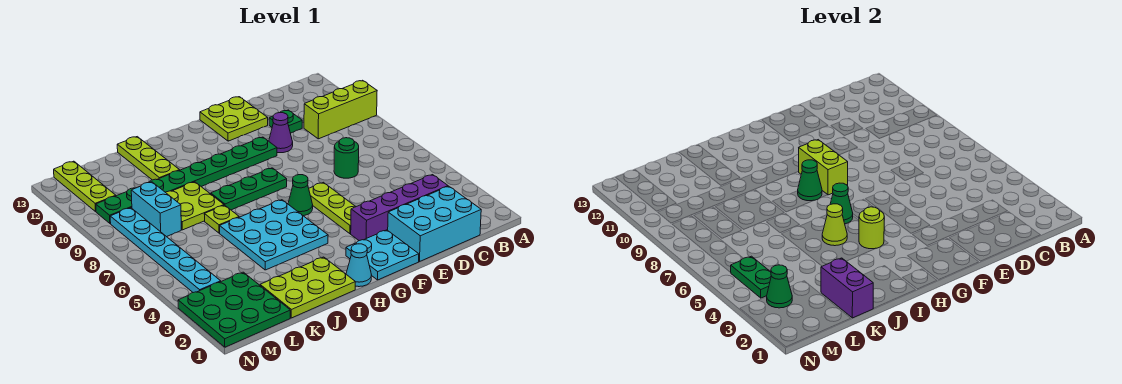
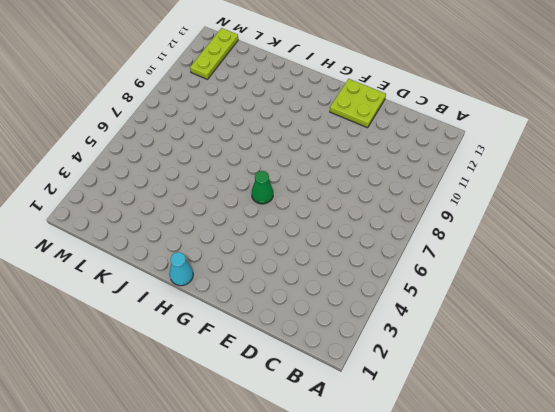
none -> lime 1x3 brick [304,80,377,139]
none -> cyan 2x3 brick [388,186,481,261]
none -> purple 1x4 brick [351,175,448,241]
none -> green 1x1 round brick [334,138,359,178]

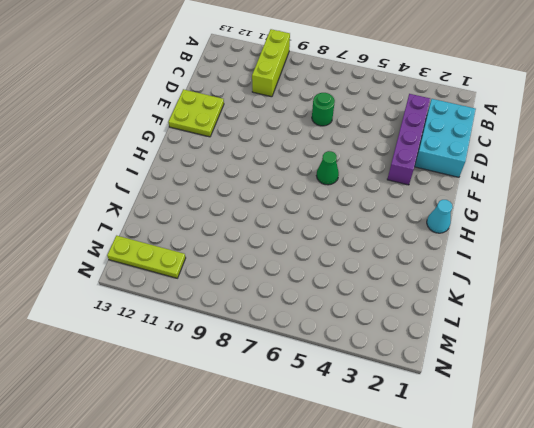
none -> green 1x1 plate [269,110,302,133]
none -> purple 1x1 cone [269,113,293,153]
none -> cyan 2x2 plate [346,230,419,280]
none -> lime 1x3 plate [309,182,356,234]

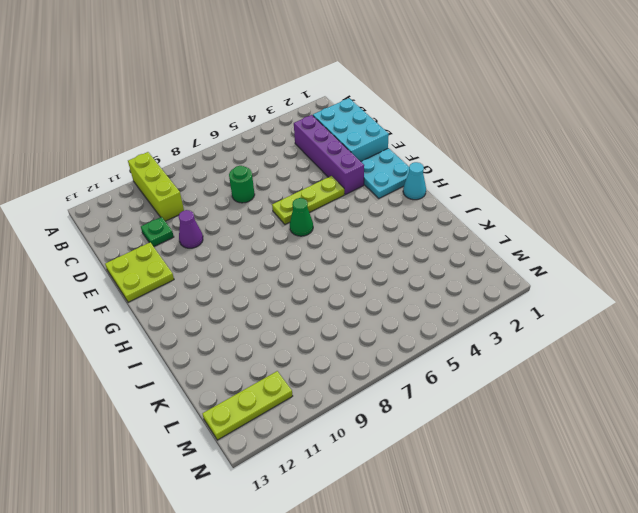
none -> green 1x8 plate [96,137,277,223]
none -> green 1x3 plate [211,168,287,210]
none -> cyan 3x3 plate [220,200,328,270]
none -> lime 2x3 plate [260,257,355,318]

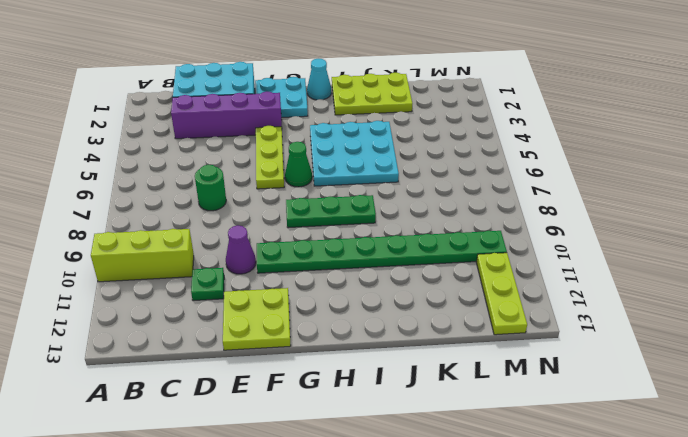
none -> lime 1x1 plate [204,205,239,233]
none -> lime 2x2 plate [166,182,224,230]
none -> lime 1x3 plate [117,137,179,180]
none -> green 3x3 plate [178,272,290,347]

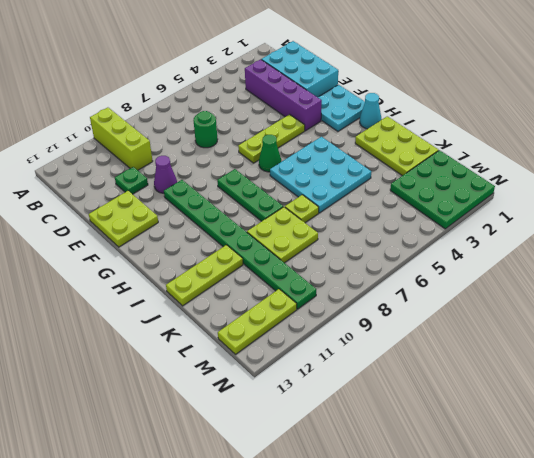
none -> cyan 1x2 brick [131,182,181,237]
none -> cyan 1x6 plate [110,208,221,293]
none -> lime 1x2 brick [798,140,848,195]
none -> lime 1x1 round brick [859,207,884,249]

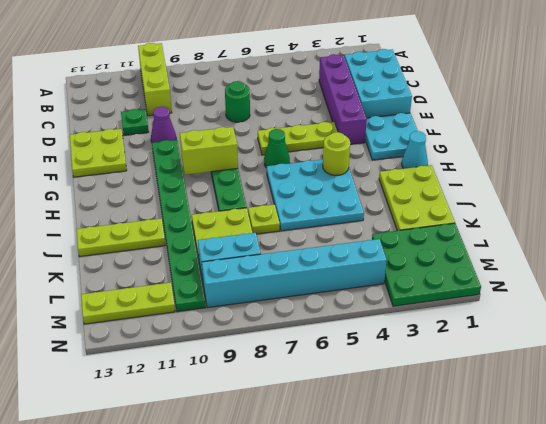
cyan 1x6 brick [202,239,387,308] -> cyan 1x6 plate [110,208,221,293]
none -> green 1x1 cone [830,183,853,224]
none -> green 1x1 cone [798,160,822,201]
none -> lime 1x1 cone [822,204,847,246]
none -> purple 1x2 brick [821,258,873,318]

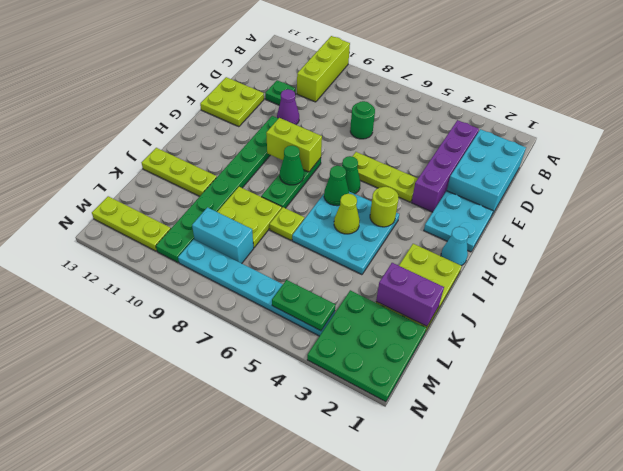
none -> green 1x1 cone [767,265,792,308]

